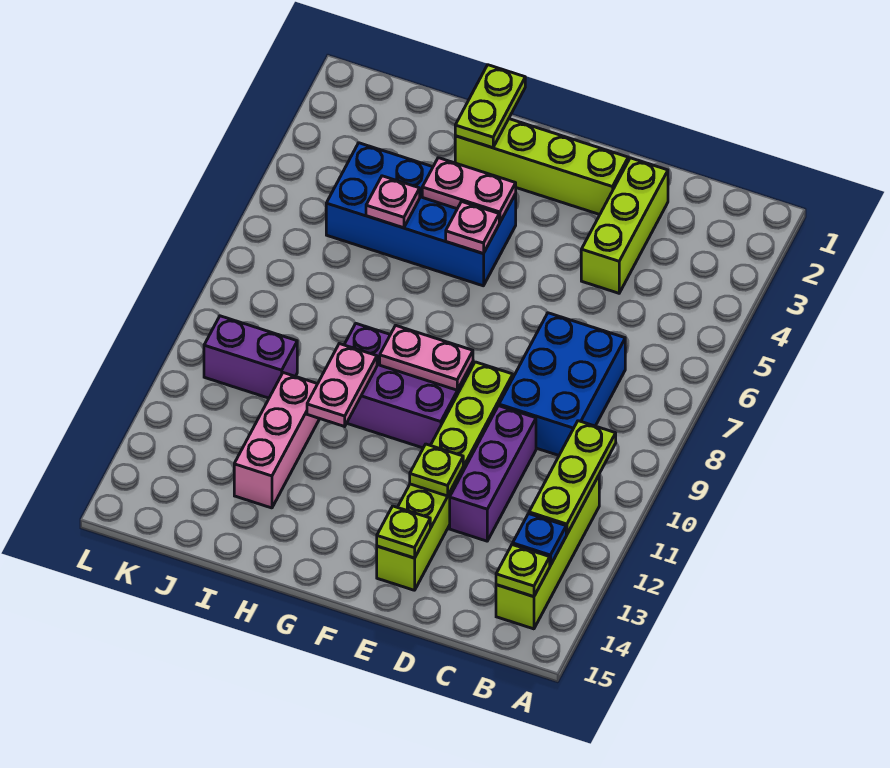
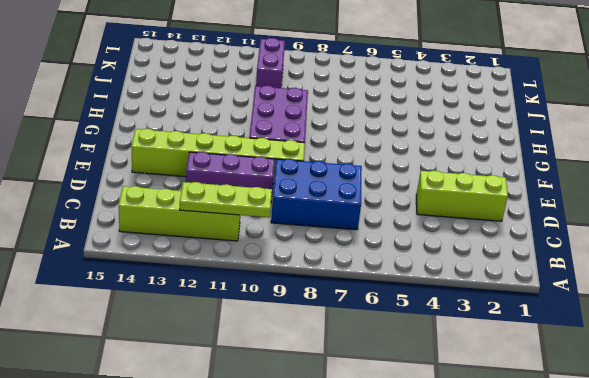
none -> lime 1x4 brick [455,119,628,215]
none -> blue 2x4 brick [326,143,516,286]
none -> pink 1x3 brick [234,373,320,508]

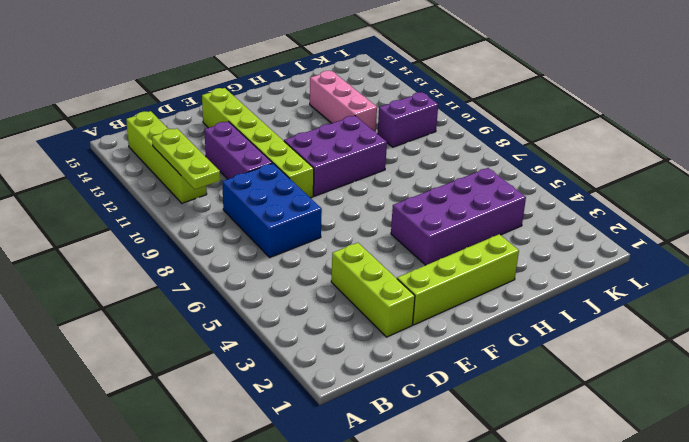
purple 2x4 brick [391,168,526,265] -> blue 2x4 brick [326,143,516,286]
none -> blue 1x1 plate [513,514,566,566]
none -> lime 1x1 plate [496,545,550,597]
none -> lime 1x1 plate [410,444,463,496]

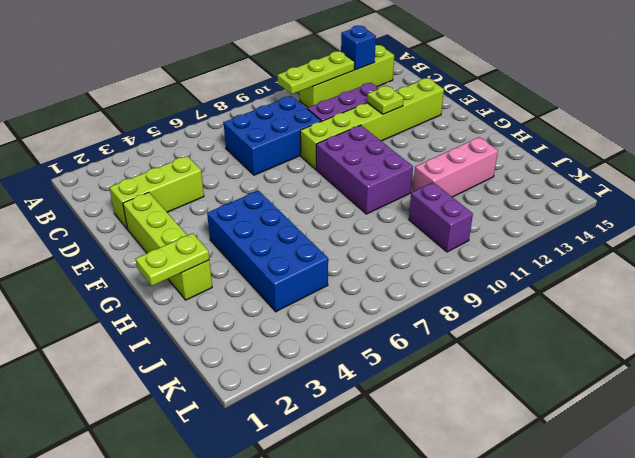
blue 1x1 brick [341,26,376,70] -> blue 1x1 plate [513,514,566,566]
none -> lime 1x1 plate [496,545,550,597]
none -> lime 1x1 plate [377,506,430,558]
none -> pink 1x2 plate [380,325,473,390]

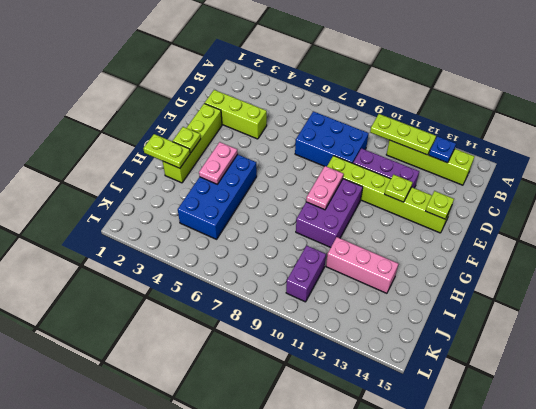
lime 1x1 plate [173,127,201,153] -> lime 1x1 plate moved to [496,545,550,597]
none -> pink 1x1 plate [446,202,499,254]
none -> pink 1x2 plate [307,344,377,426]
none -> pink 1x1 plate [366,176,420,228]

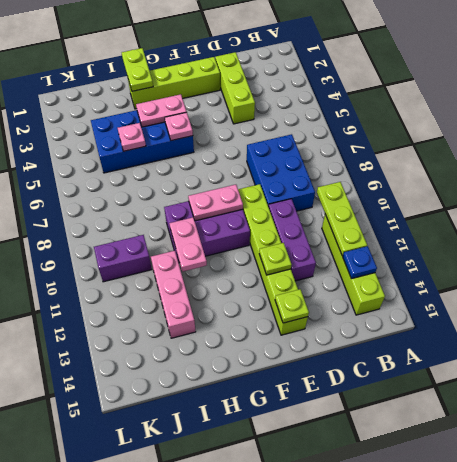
none -> lime 1x1 plate [496,545,550,597]

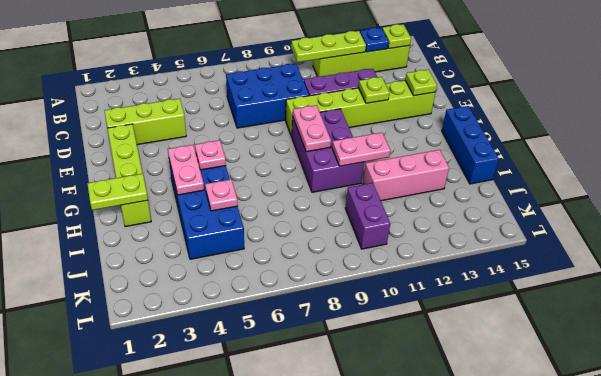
blue 1x3 brick [442,106,499,184] -> none

